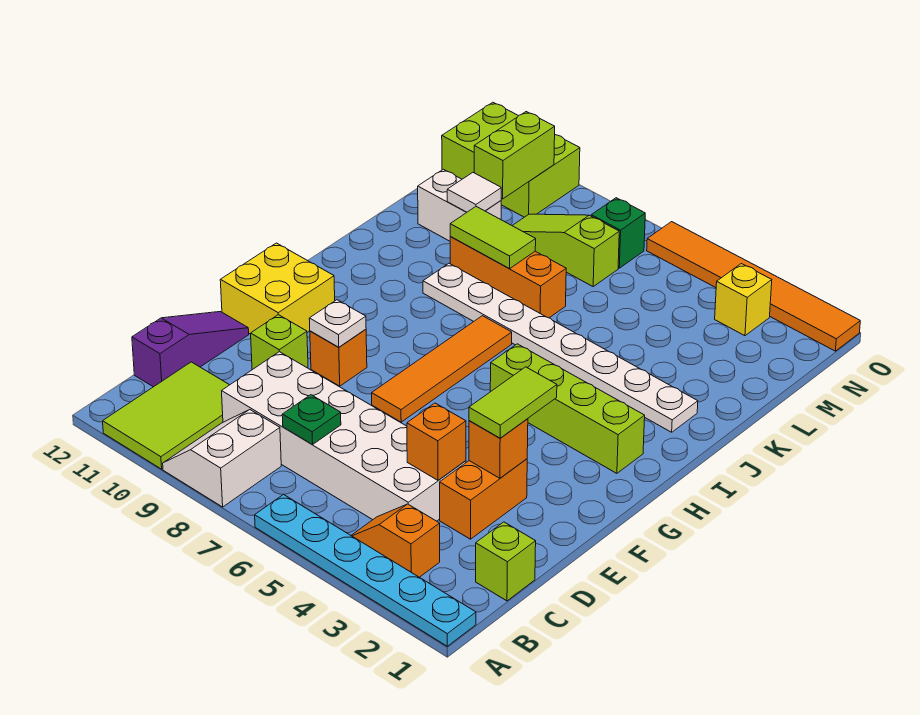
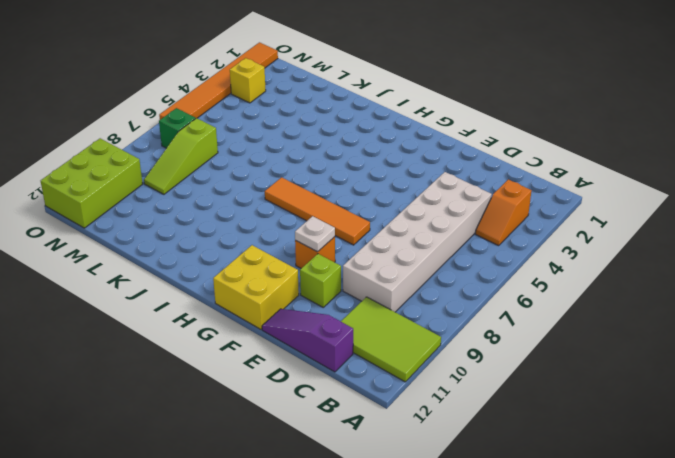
none -> cyan 1x6 plate [255,494,476,646]
none -> white 2x2 slope [163,410,281,507]
none -> lime 1x1 brick [476,522,536,601]

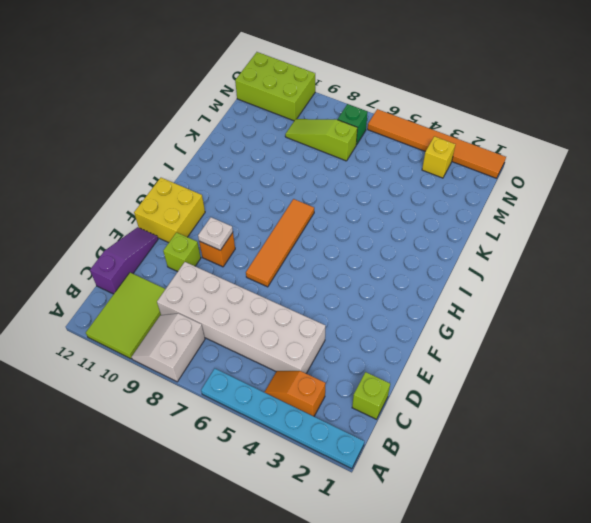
none -> orange 1x2 brick [440,459,527,539]
none -> lime 1x4 brick [490,344,645,473]
none -> white 1x8 plate [423,263,698,432]

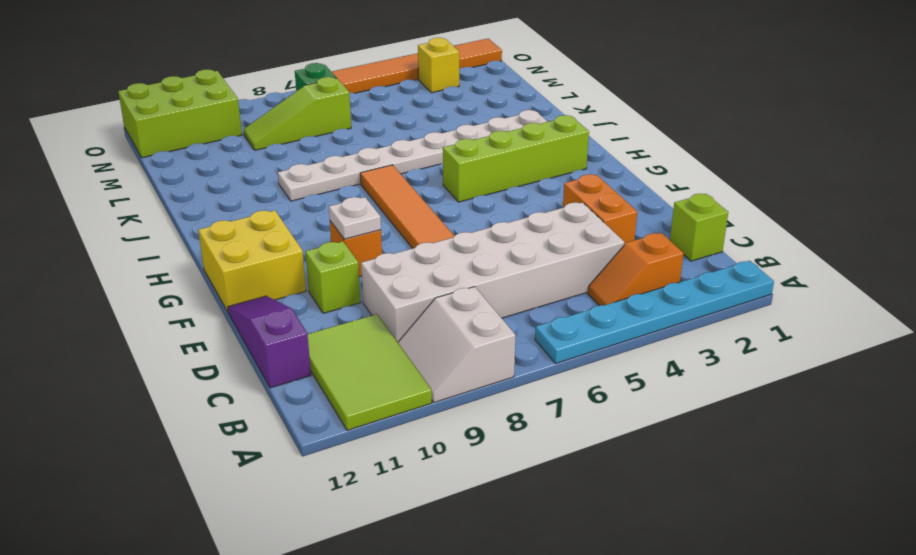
none -> orange 1x3 brick [450,237,566,318]
none -> white 1x2 brick [418,169,501,241]
none -> green 1x1 plate [282,395,341,444]

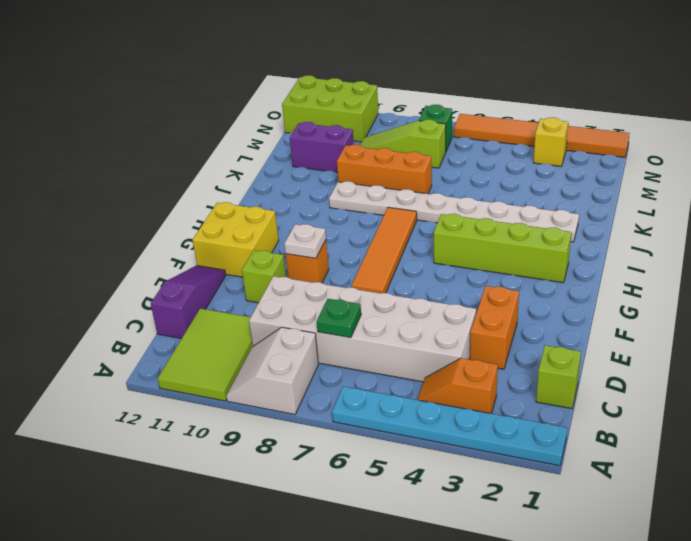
purple 1x2 brick [290,122,354,172] -> white 1x2 brick [418,169,501,241]
none -> orange 1x1 brick [407,403,466,480]
none -> orange 1x1 brick [469,419,528,478]
none -> lime 1x2 tile [450,207,536,268]

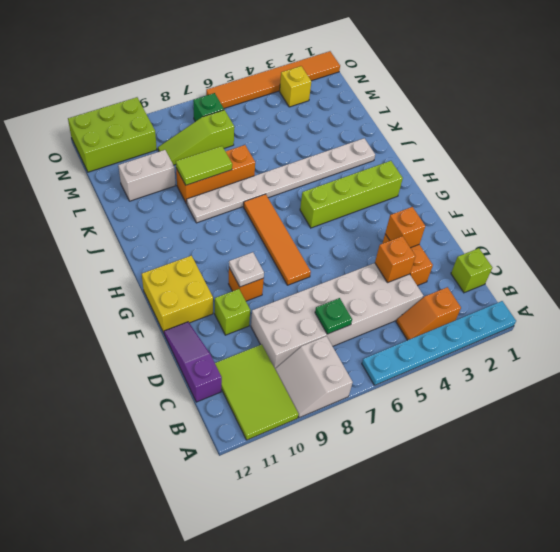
none -> white 1x1 tile [447,173,501,212]
none -> lime 1x2 brick [474,112,555,199]
none -> lime 1x2 tile [469,367,557,438]

